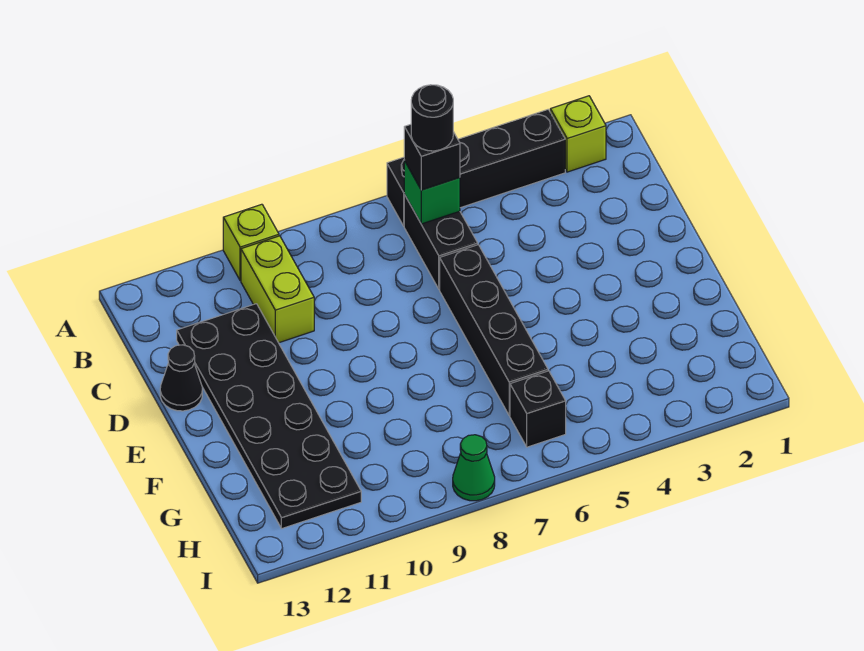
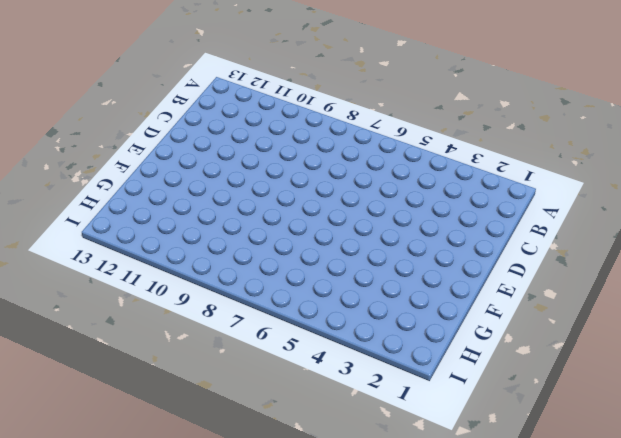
none -> lime 1x1 brick [550,96,606,172]
none -> black 1x4 brick [387,110,565,226]
none -> lime 1x1 brick [223,204,279,281]

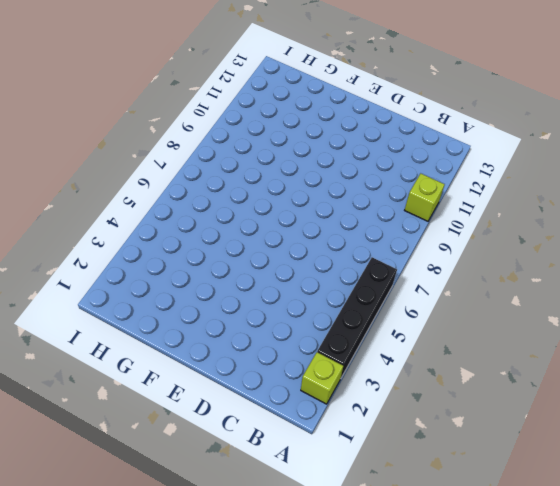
none -> black 1x2 brick [404,195,478,289]
none -> lime 1x2 brick [241,236,314,343]
none -> black 2x6 plate [177,304,361,528]

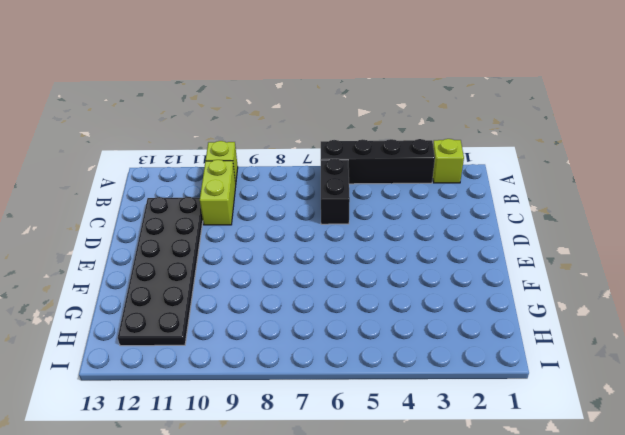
none -> black 1x4 brick [440,245,548,416]
none -> black 1x1 cone [160,345,202,411]
none -> black 1x1 brick [510,371,566,447]

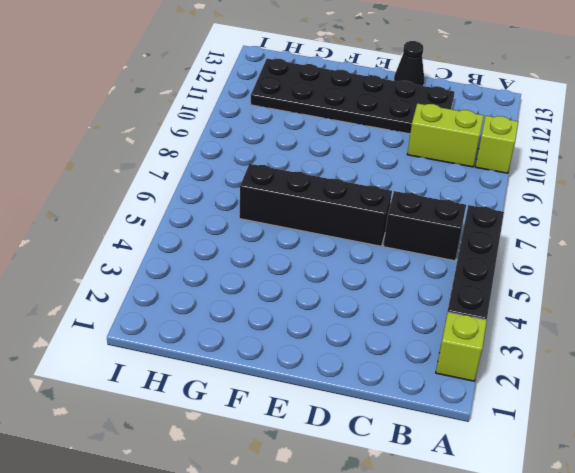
none -> black 1x1 brick [510,371,566,447]
none -> green 1x1 cone [453,435,495,501]
none -> green 1x1 brick [404,161,460,224]

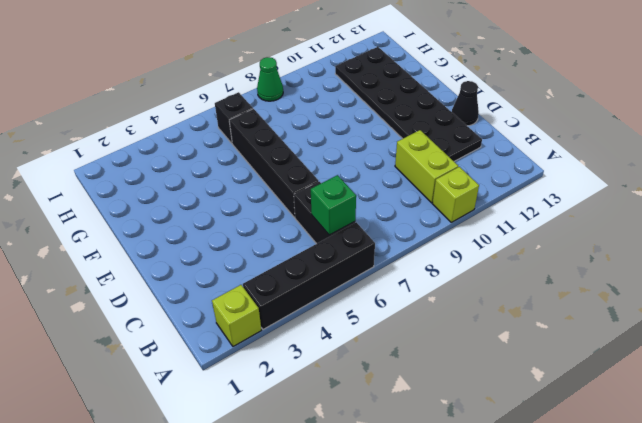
none -> black 1x1 brick [404,124,460,190]
none -> black 1x1 round brick [411,85,453,151]

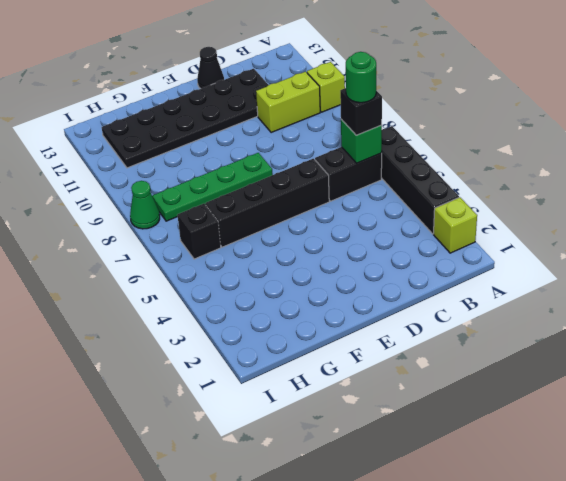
green 1x1 round brick [346,52,376,103] -> black 1x1 round brick [411,85,453,151]
green 1x4 plate [152,153,273,221] -> none

